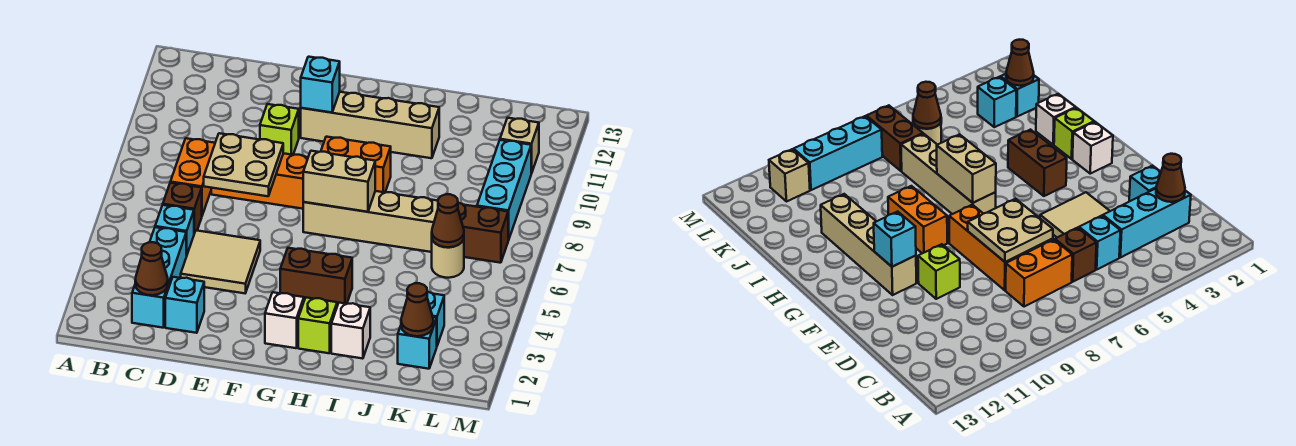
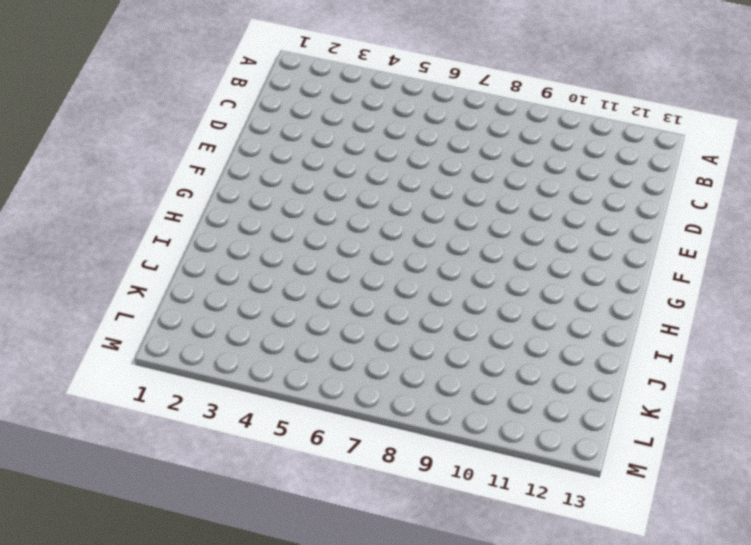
none -> cyan 1x3 brick [132,227,186,328]
none -> cyan 1x1 brick [155,205,194,257]
none -> brown 1x1 brick [163,183,202,233]

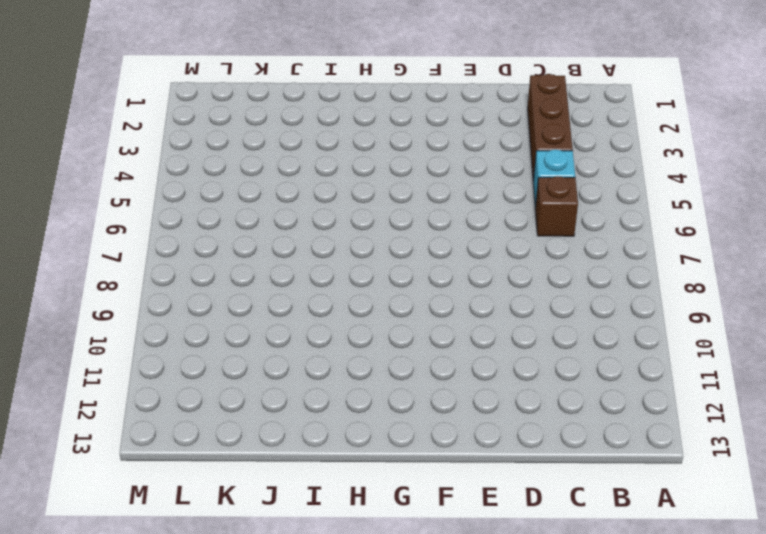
brown 1x3 brick [528,74,573,181] -> cyan 1x3 brick [132,227,186,328]
none -> orange 1x2 brick [170,138,215,215]
none -> cyan 1x1 brick [165,277,204,333]
none -> tan 2x2 tile [181,230,260,293]

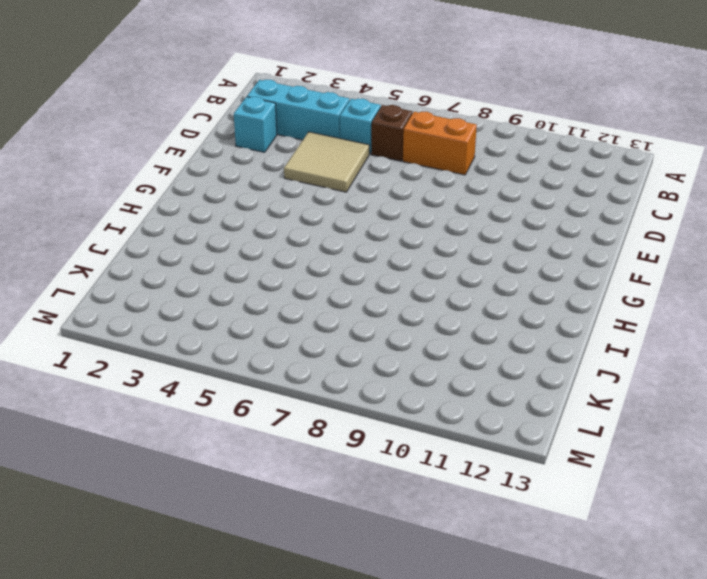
none -> orange 1x3 brick [211,153,308,209]
none -> lime 1x1 brick [260,104,299,155]
none -> tan 1x4 brick [301,92,439,158]

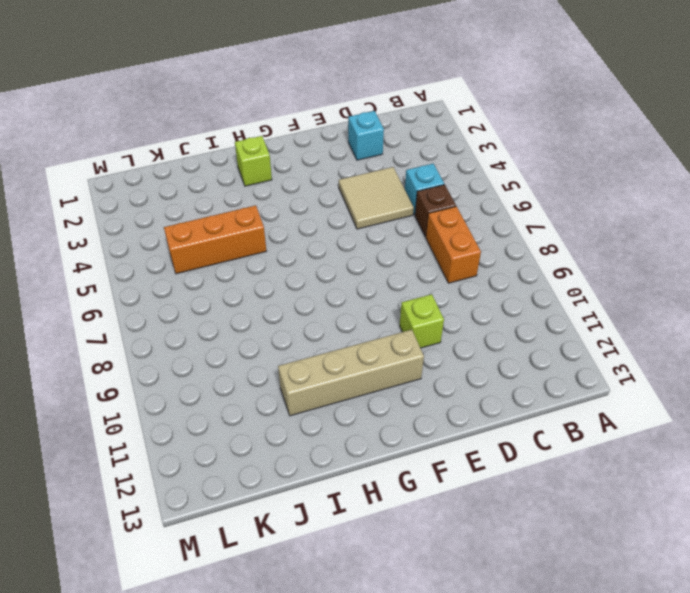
orange 1x3 brick [164,205,266,274] -> orange 1x3 brick moved to [211,153,308,209]
none -> cyan 1x3 brick [132,227,186,328]
none -> white 1x1 brick [265,292,304,348]
none -> brown 1x2 brick [280,248,352,306]

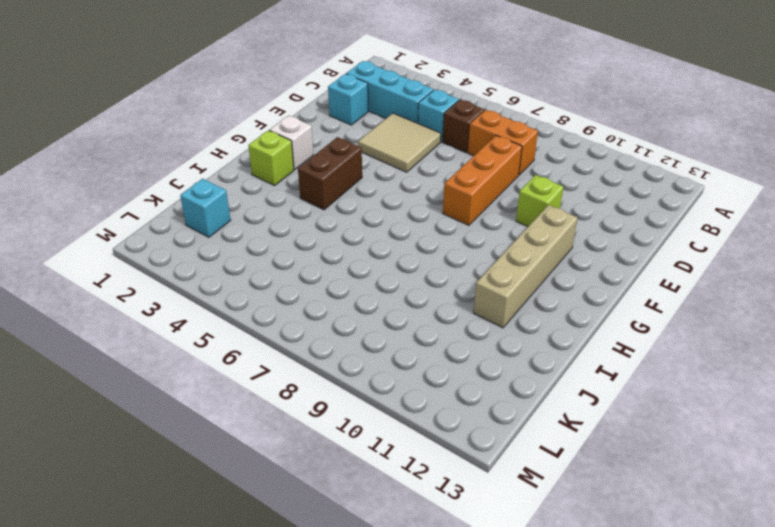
none -> tan 1x4 brick [303,191,438,252]
none -> orange 1x2 brick [321,137,391,192]
none -> white 1x1 brick [331,303,370,359]

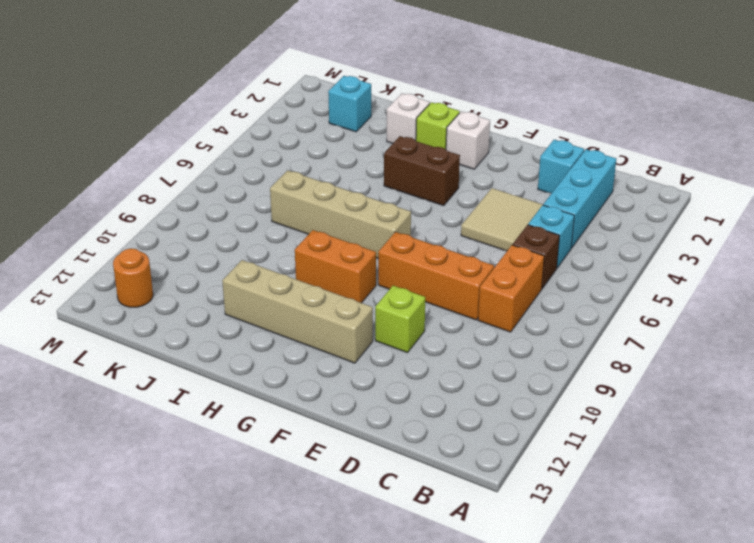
orange 1x1 round brick [113,249,153,307] -> none
none -> cyan 1x1 brick [427,292,444,345]
none -> tan 1x1 round brick [432,239,464,278]
none -> brown 1x2 brick [458,203,508,263]

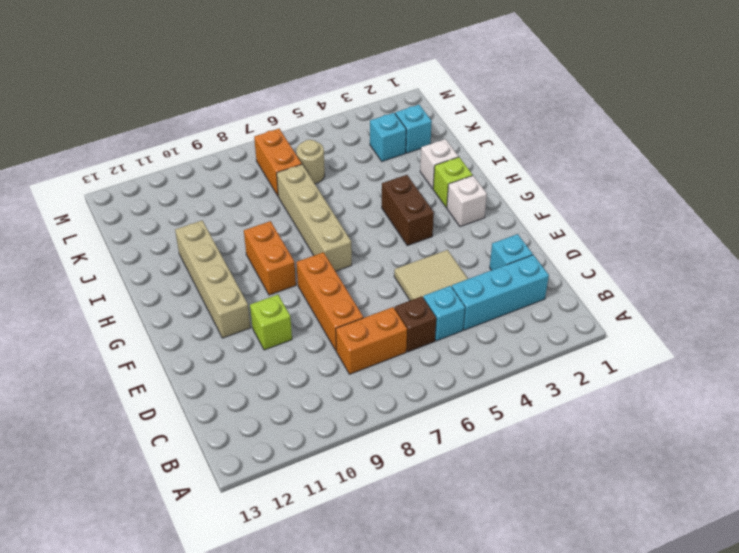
orange 1x2 brick [254,129,302,196] -> brown 1x2 brick [458,203,508,263]
none -> cyan 1x3 brick [477,140,531,240]
none -> tan 1x1 brick [500,118,539,173]
none -> brown 1x1 cone [135,242,168,295]

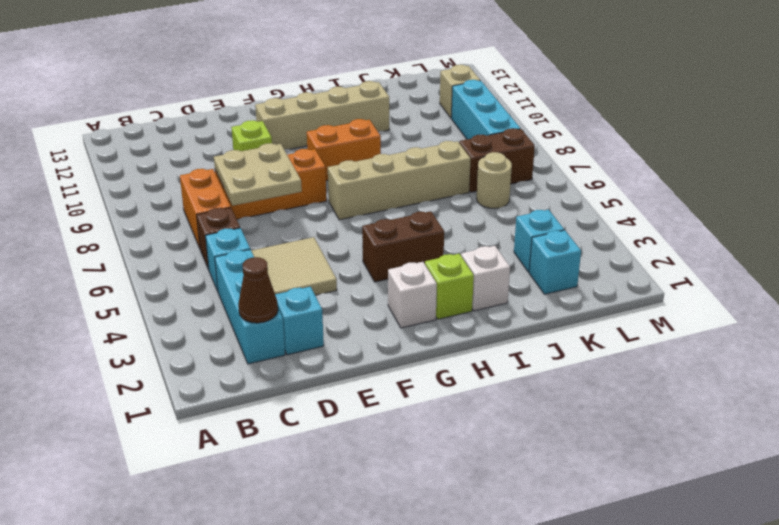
none -> cyan 1x1 brick [301,57,340,113]
none -> tan 1x2 brick [303,151,375,212]
none -> brown 1x1 cone [401,283,433,336]

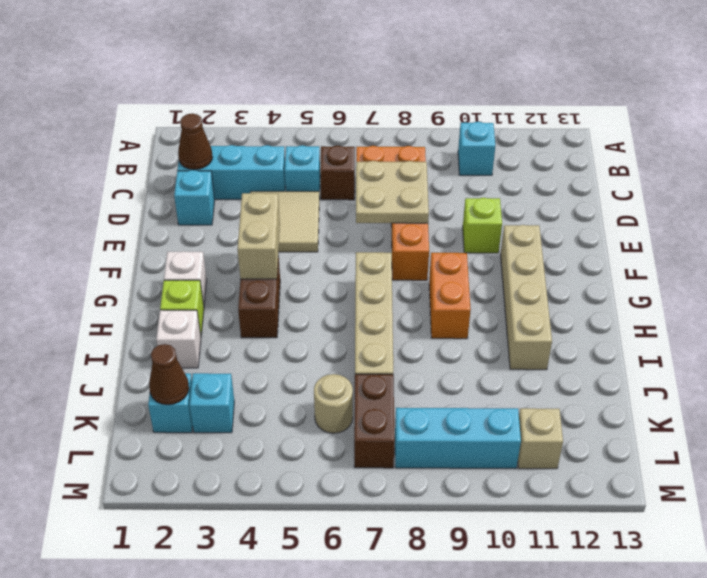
cyan 1x1 brick [458,122,495,175] -> cyan 1x1 brick moved to [301,57,340,113]
tan 1x2 brick [238,193,280,279] -> tan 1x2 brick moved to [303,151,375,212]
none -> brown 1x1 cone [432,194,464,247]

